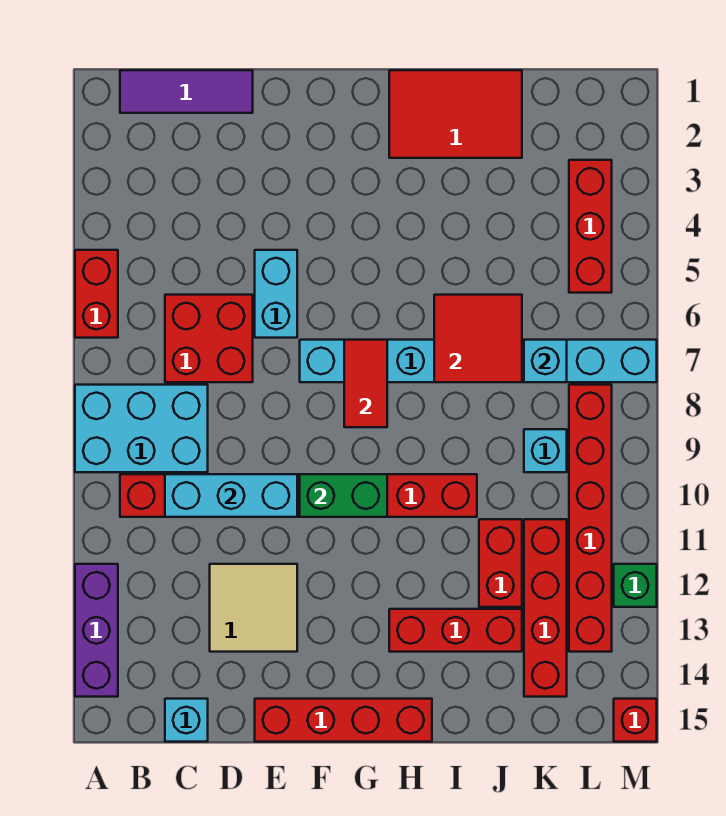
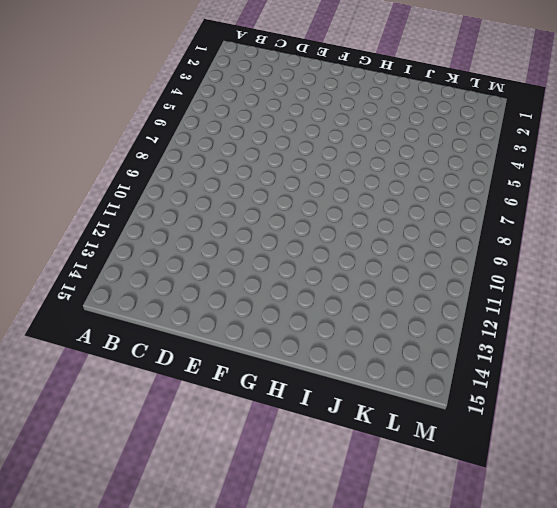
none -> red 1x2 brick [75,250,118,338]
none -> cyan 2x3 brick [75,385,208,472]
none -> purple 1x3 brick [75,564,118,697]

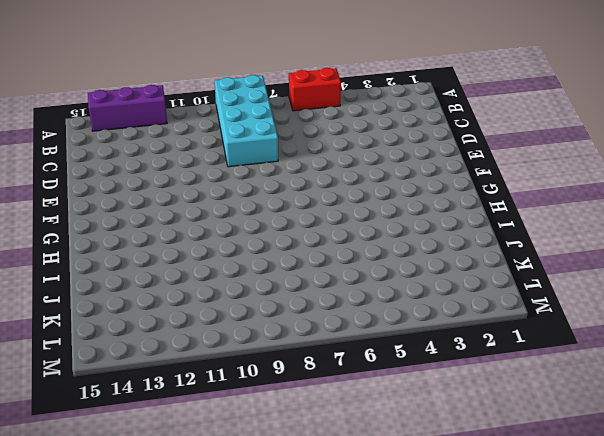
cyan 2x4 brick [215,75,278,167] -> cyan 2x3 brick [75,385,208,472]
none -> purple 1x3 tile [120,70,253,113]
none -> red 1x8 brick [120,474,477,517]
none -> red 2x2 brick [165,295,253,382]

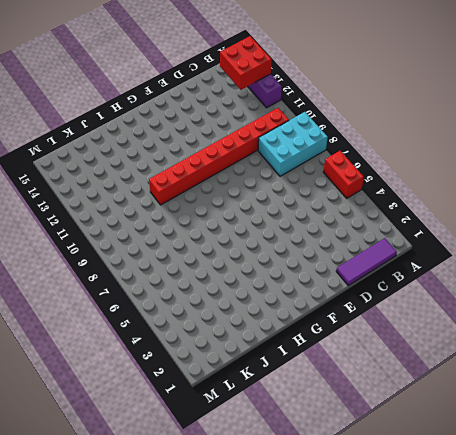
red 2x2 brick [220,36,272,90] -> red 2x2 brick moved to [165,295,253,382]
none -> cyan 1x1 brick [165,699,208,742]
none -> tan 2x2 tile [210,564,297,652]
none -> cyan 1x2 brick [255,250,297,338]

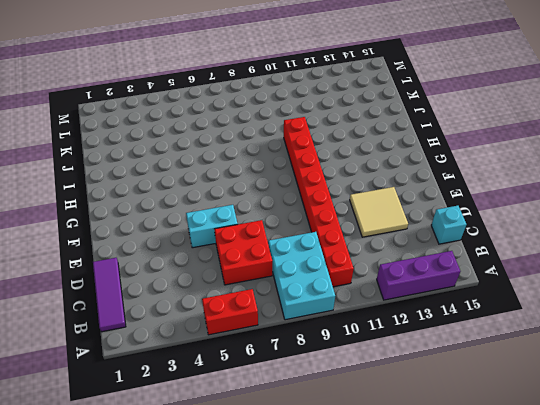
none -> red 1x4 brick [255,699,432,742]
none -> cyan 1x8 brick [300,340,657,382]
none -> red 2x3 tile [389,70,522,158]

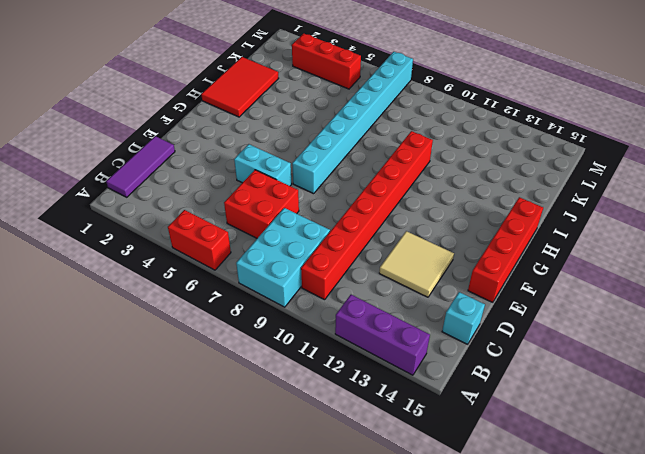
none -> red 1x3 brick [389,609,522,652]
none -> red 1x2 brick [479,519,522,607]
none -> cyan 1x1 brick [524,429,567,472]

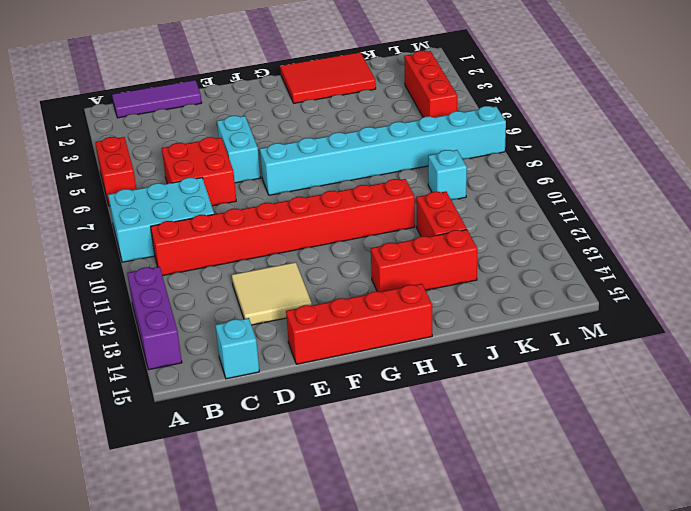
none -> red 1x4 brick [524,519,567,697]
none -> red 1x6 brick [569,385,612,652]
none -> green 1x1 brick [614,564,657,607]

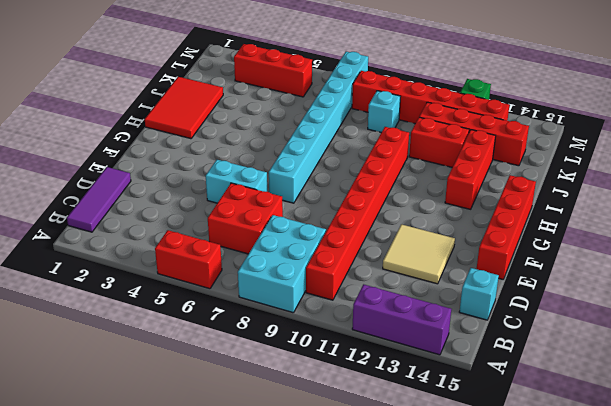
none -> red 1x1 brick [614,699,657,742]
none -> cyan 1x3 brick [165,474,297,517]
none -> green 1x2 brick [300,474,387,517]

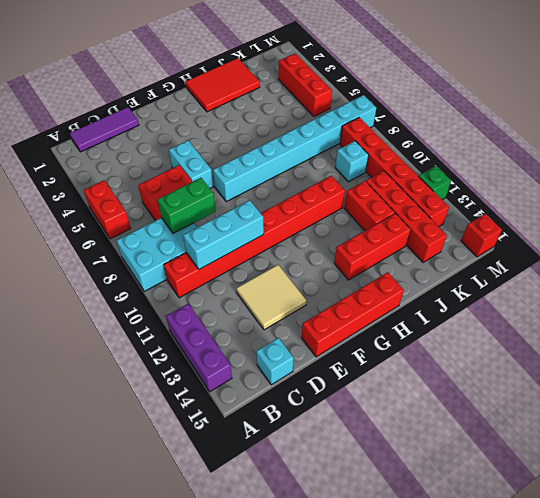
green 1x2 brick [158,178,216,233] -> green 1x2 brick moved to [300,474,387,517]
none -> red 1x2 tile [344,340,387,427]
none -> red 2x2 tile [434,295,522,382]
none -> cyan 1x1 brick [524,340,567,382]

